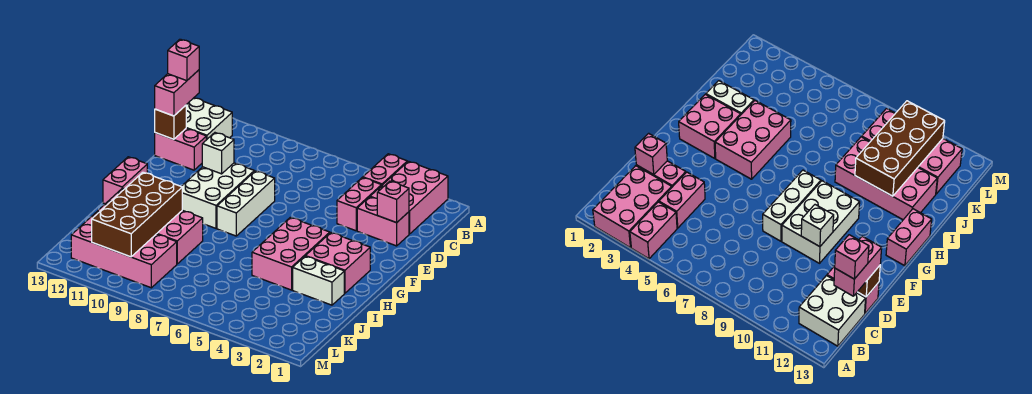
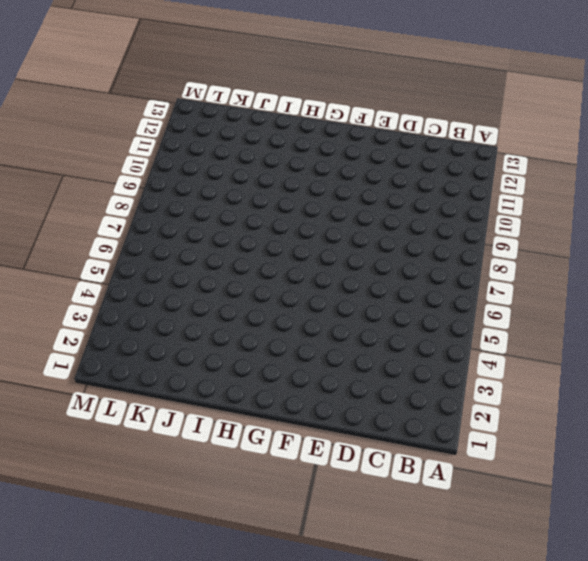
none -> pink 2x3 brick [370,161,448,234]
none -> pink 1x2 brick [363,154,407,186]
none -> white 2x2 brick [186,98,232,140]

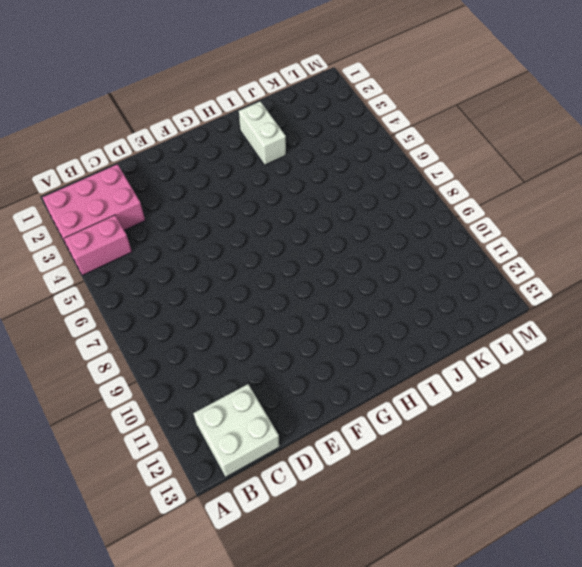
none -> pink 1x2 brick [337,178,381,231]
none -> pink 1x2 brick [357,197,409,246]
none -> pink 1x2 brick [155,128,206,170]

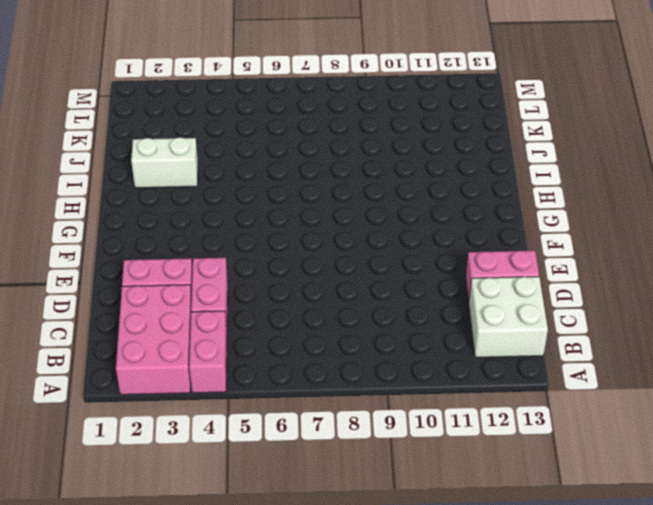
none -> white 1x3 brick [217,171,275,236]
none -> white 2x3 brick [181,163,254,228]
none -> pink 2x2 brick [306,233,370,293]

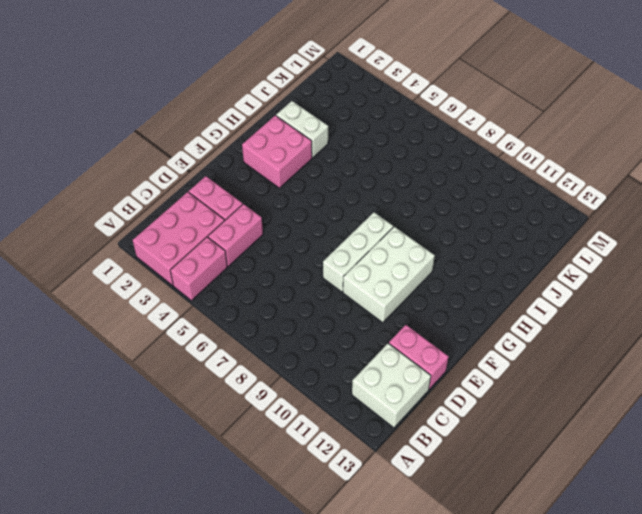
none -> pink 2x3 brick [252,217,330,290]
none -> pink 1x2 brick [103,157,147,204]
none -> pink 2x4 brick [97,188,203,264]

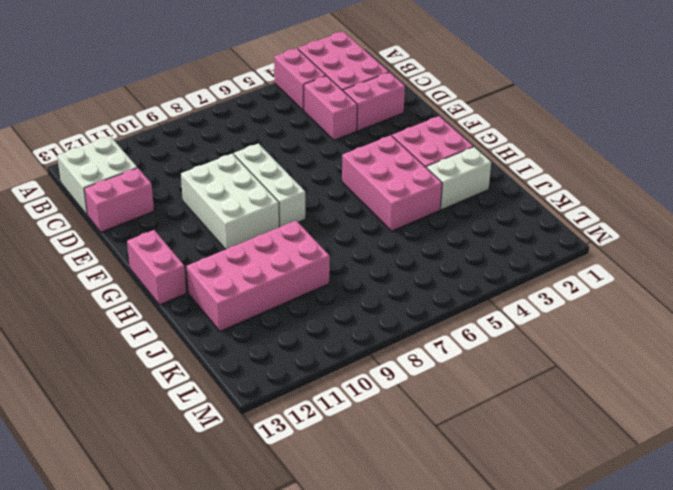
none -> pink 2x4 brick [71,212,177,288]
none -> pink 1x1 brick [377,181,409,223]
none -> brown 1x1 brick [155,105,186,139]

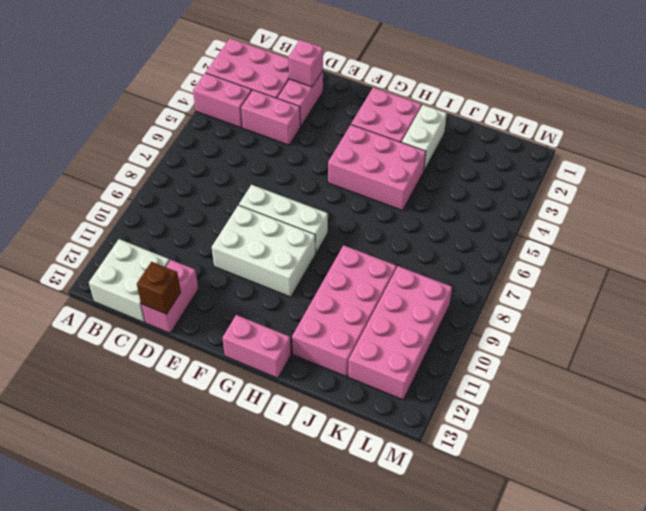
none -> white 1x1 brick [202,133,234,174]
none -> brown 2x4 brick [92,172,182,257]
none -> pink 1x2 brick [155,70,199,116]

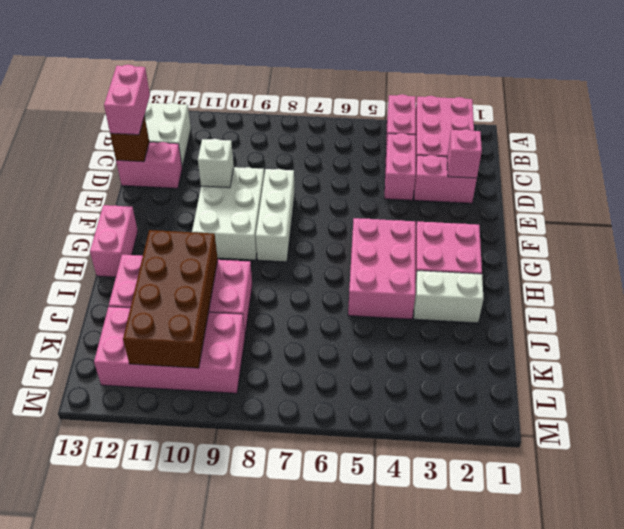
none -> pink 1x1 brick [168,39,199,81]

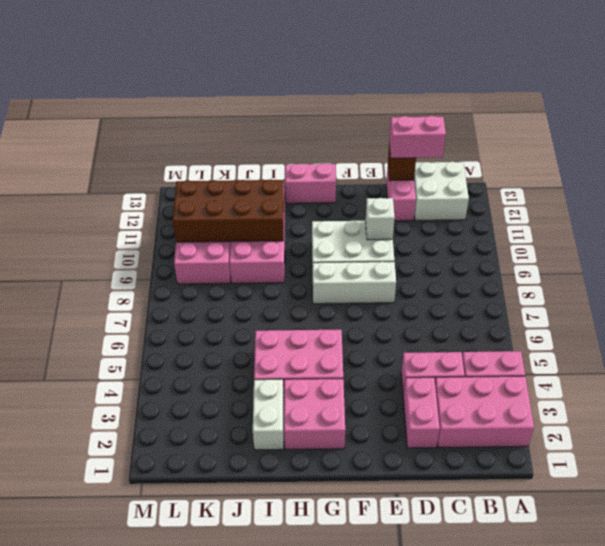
none -> pink 1x1 brick [377,181,409,223]
none -> pink 1x1 brick [168,39,199,81]

